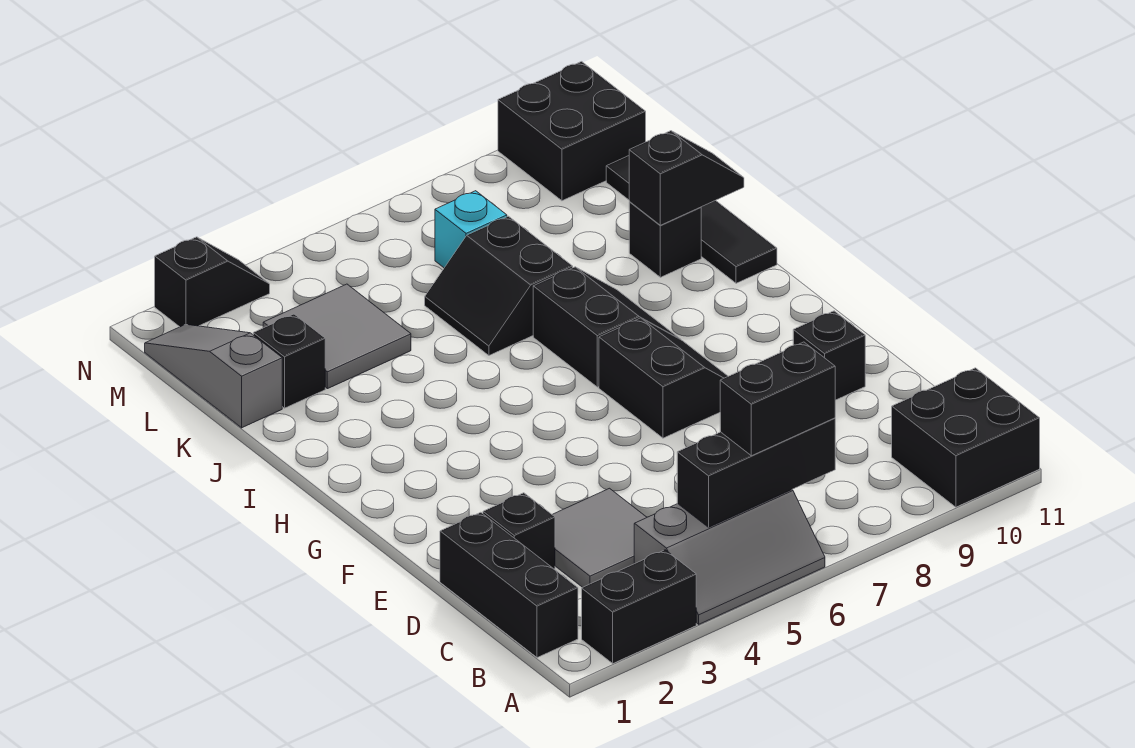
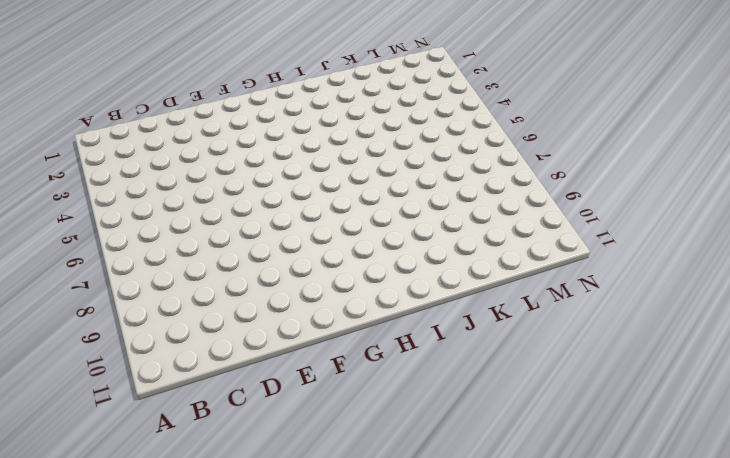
none -> black 1x2 brick [582,550,696,663]
none -> grey 2x3 slope [634,490,825,624]
none -> black 2x2 brick [892,368,1040,507]

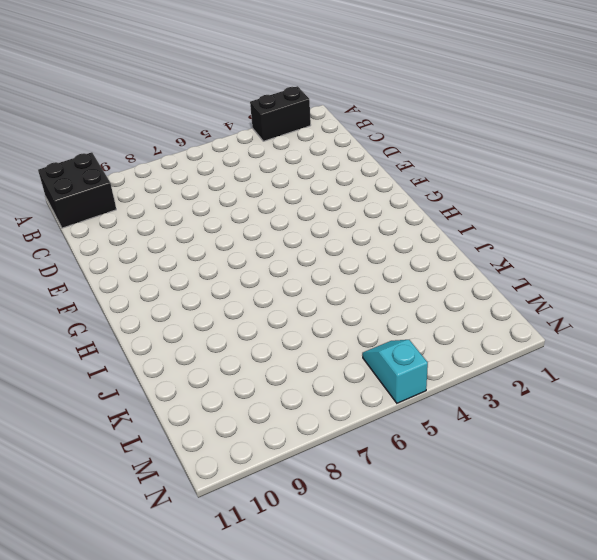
cyan 1x2 slope [362,340,428,403] -> none
none -> grey 2x3 slope [634,490,825,624]
none -> black 1x3 brick [440,512,578,658]
none -> grey 2x2 tile [552,488,647,587]

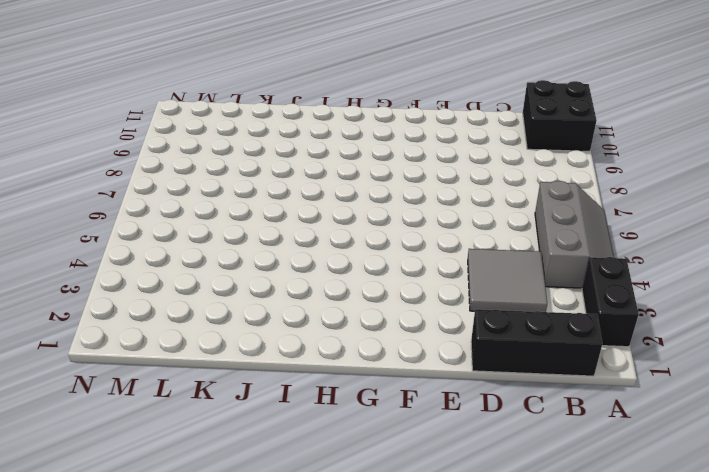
none -> black 1x1 brick [483,493,555,569]
none -> black 1x1 brick [793,311,865,400]
none -> black 2x2 slope [599,318,728,438]

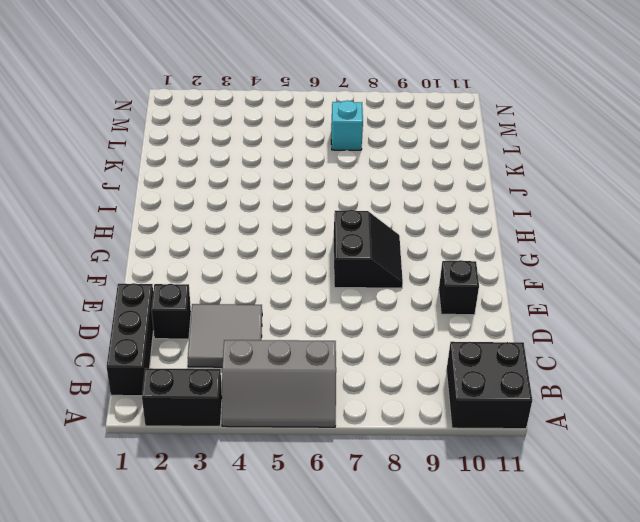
none -> black 2x2 slope [533,267,680,387]
none -> black 1x4 tile [606,156,777,283]
none -> black 2x2 slope [425,216,573,355]

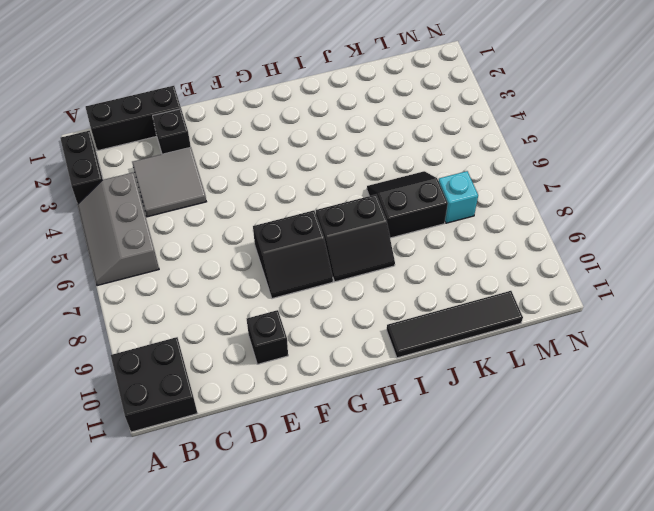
none -> black 1x1 brick [629,202,701,277]
none -> grey 1x3 slope [145,324,282,428]
none -> black 1x1 brick [253,314,325,408]

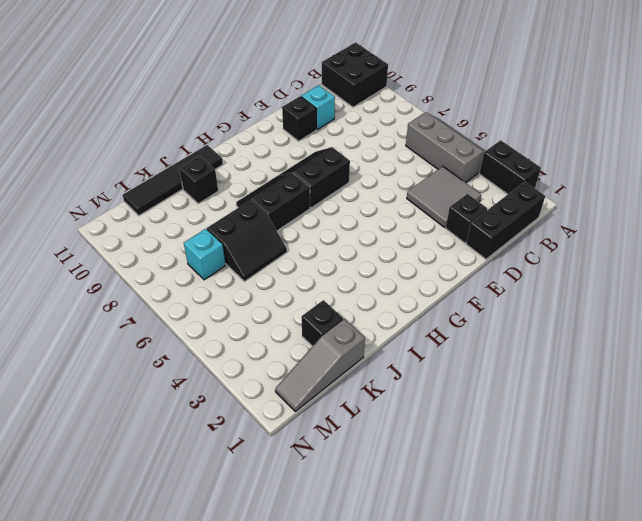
cyan 1x1 brick [301,85,335,129] -> none
none -> grey 2x2 tile [263,284,411,389]
none -> black 2x2 brick [498,62,646,201]
none -> black 1x2 slope [155,237,270,327]

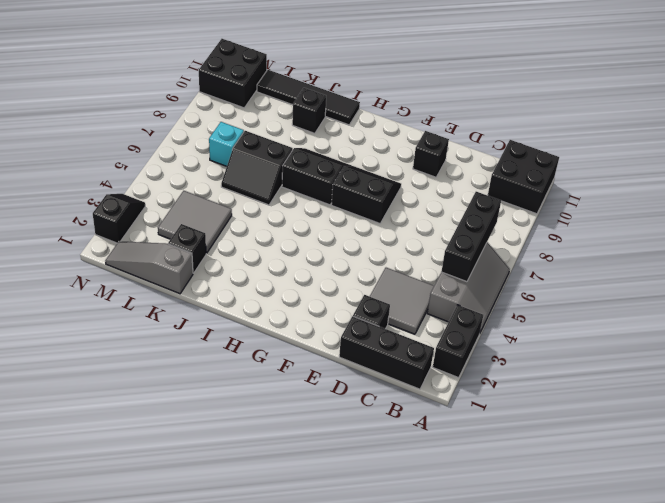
none -> black 1x2 slope [629,131,744,225]
none -> black 1x2 brick [720,342,835,456]

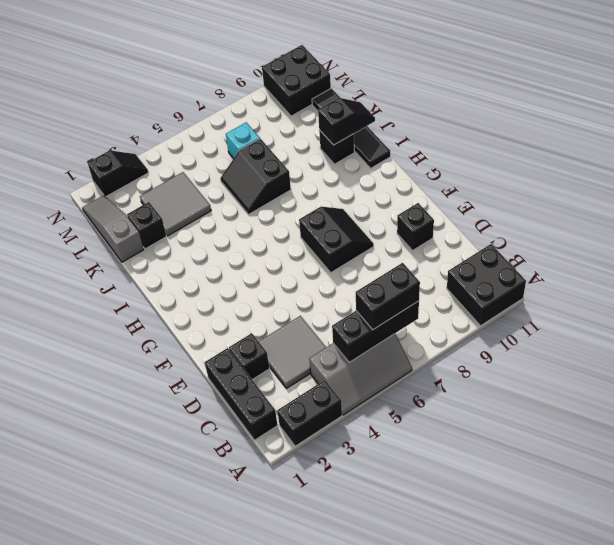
none -> black 2x2 slope [533,267,680,387]

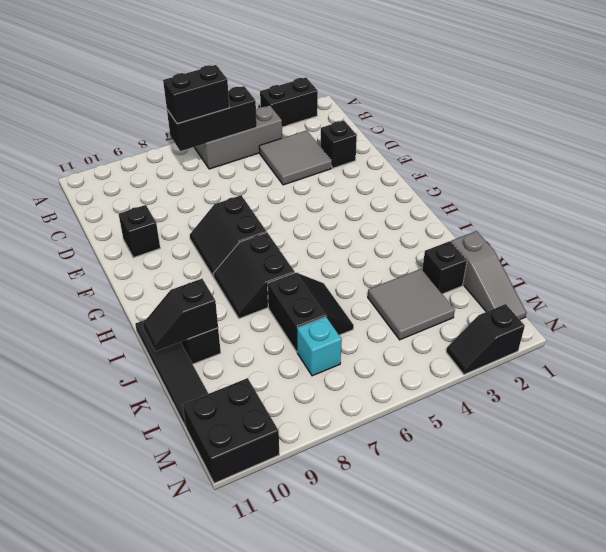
none -> black 2x2 brick [892,368,1040,507]
none -> black 1x3 brick [440,512,578,658]

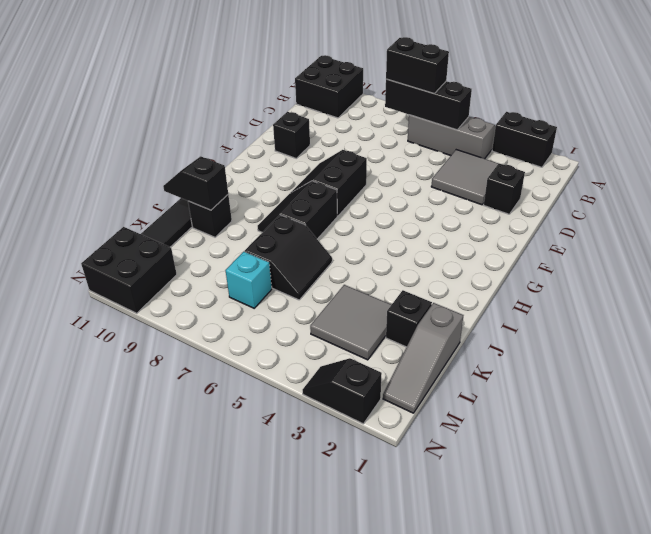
none -> black 1x3 brick [440,512,578,658]

